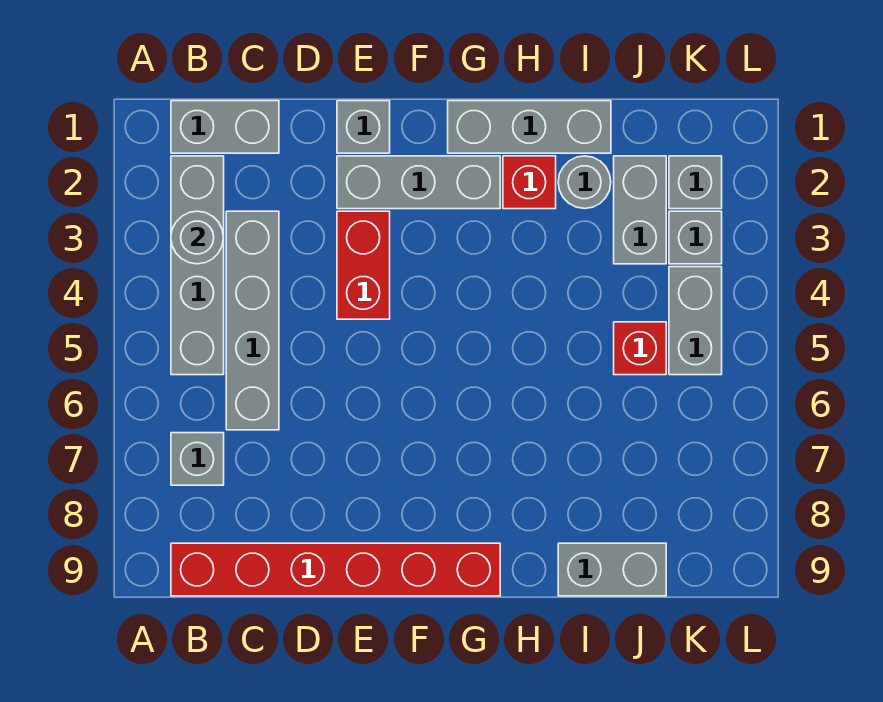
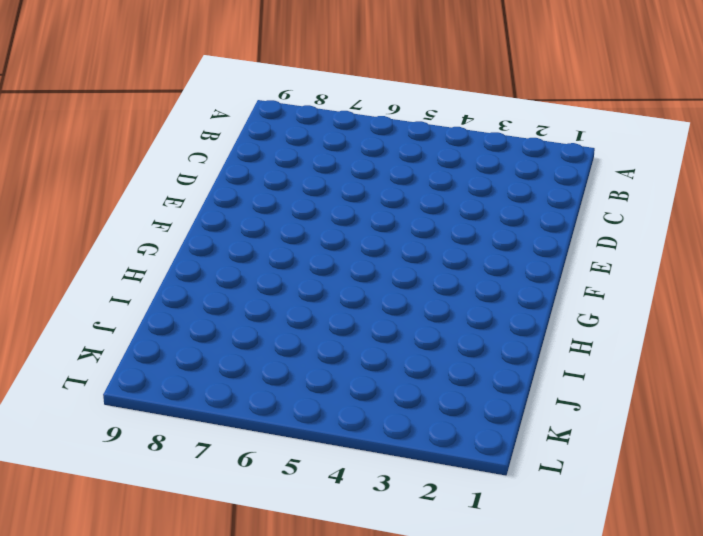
none -> grey 1x2 brick [171,101,279,153]
none -> grey 1x4 brick [171,156,224,375]
none -> grey 1x1 brick [171,433,224,485]

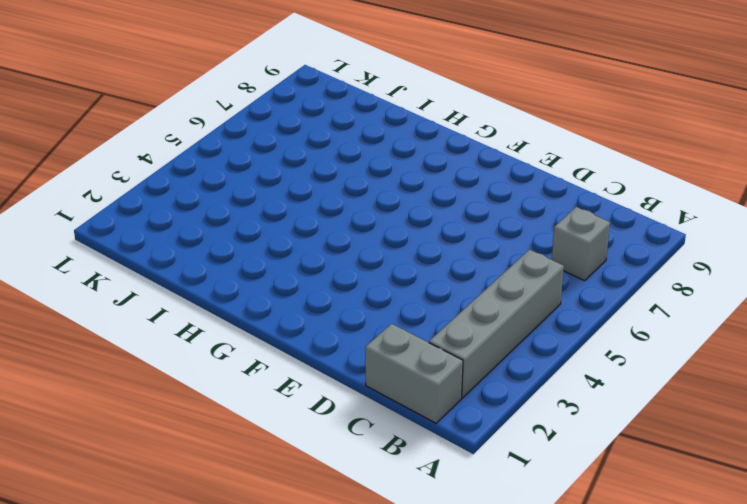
none -> red 1x6 brick [171,543,500,596]
none -> grey 1x4 brick [226,211,279,430]
none -> grey 1x1 brick [337,101,390,153]

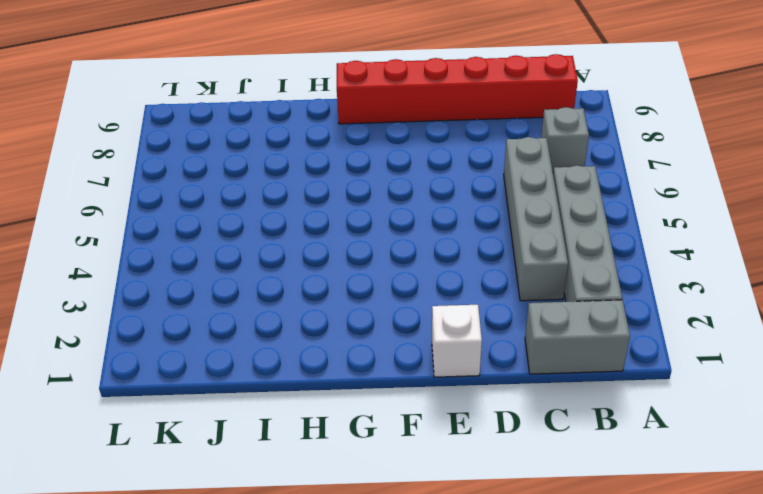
white 1x1 brick [432,305,482,377] -> grey 1x1 brick [337,101,390,153]
none -> grey 1x3 brick [337,156,500,209]
none -> red 1x2 brick [337,211,390,319]
none -> grey 1x3 brick [448,101,611,153]

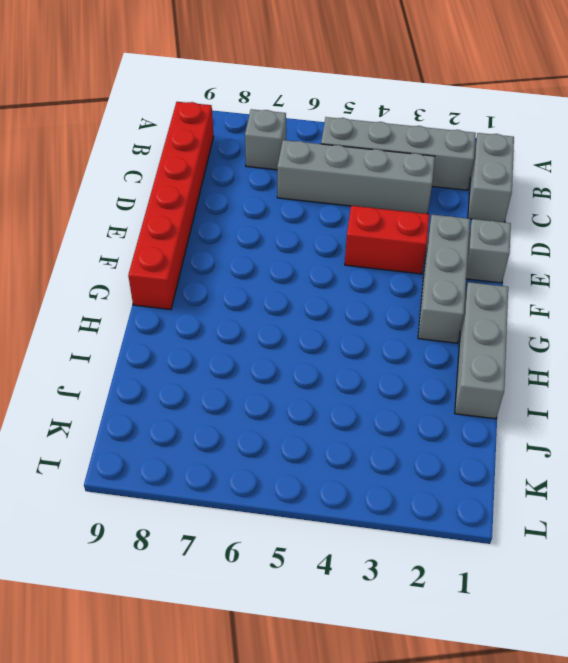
none -> red 1x1 brick [503,156,556,209]
none -> grey 1x1 round brick [558,156,611,209]
none -> grey 1x2 brick [558,543,666,596]

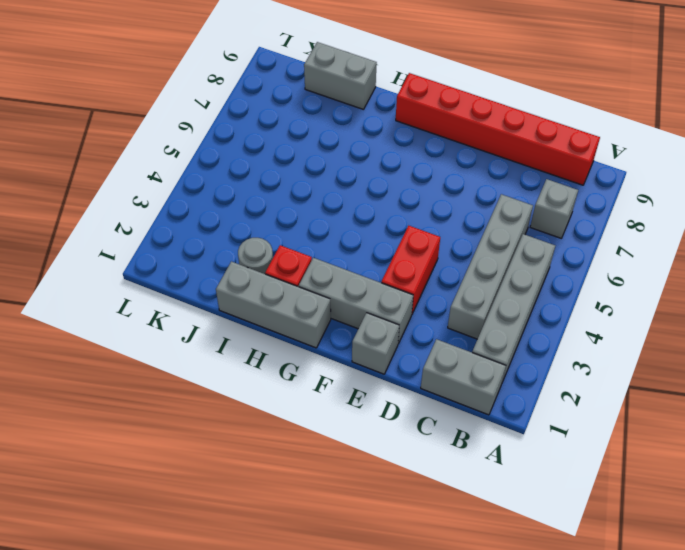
none -> grey 1x2 brick [614,156,666,264]
none -> red 1x1 brick [614,322,666,375]
none -> grey 1x1 brick [669,156,722,209]

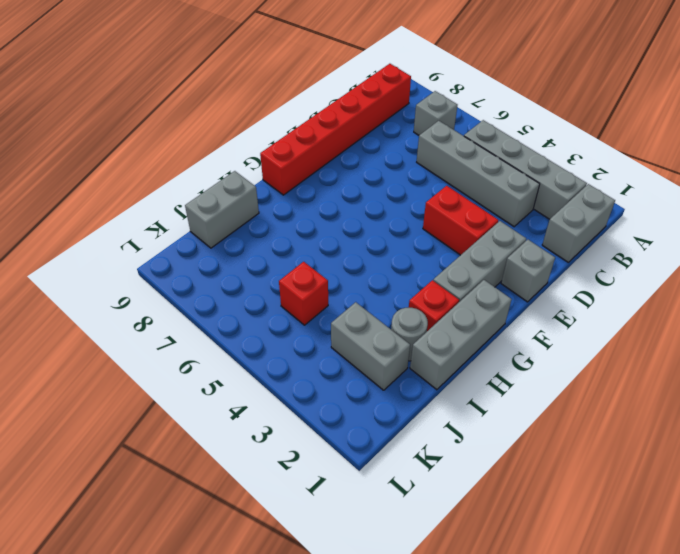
none -> grey 1x1 brick [669,156,722,209]
none -> grey 1x1 brick [669,211,722,264]
none -> grey 1x2 brick [669,267,722,375]

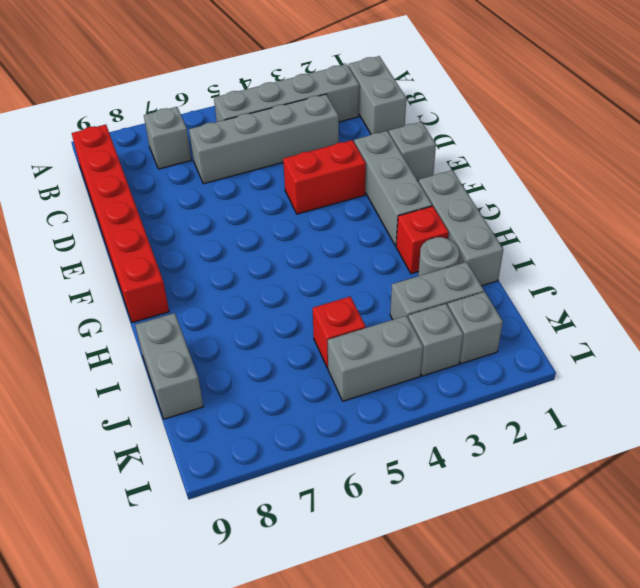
none -> grey 1x1 round brick [171,211,224,264]

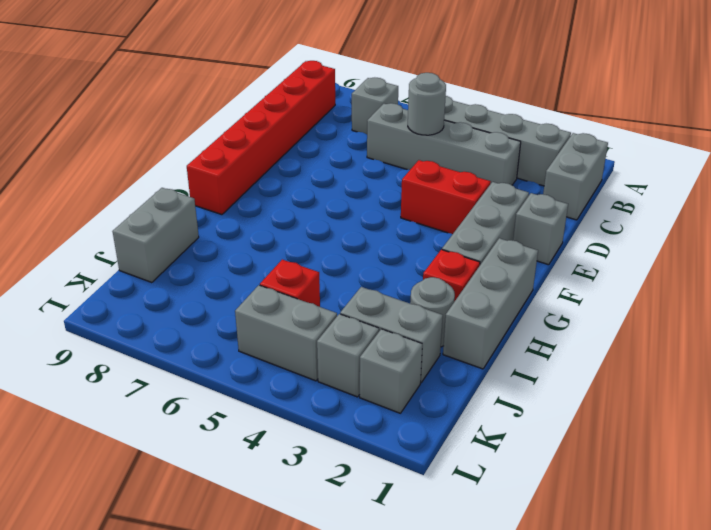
grey 1x1 round brick [408,73,446,135] -> grey 1x1 round brick moved to [171,211,224,264]

